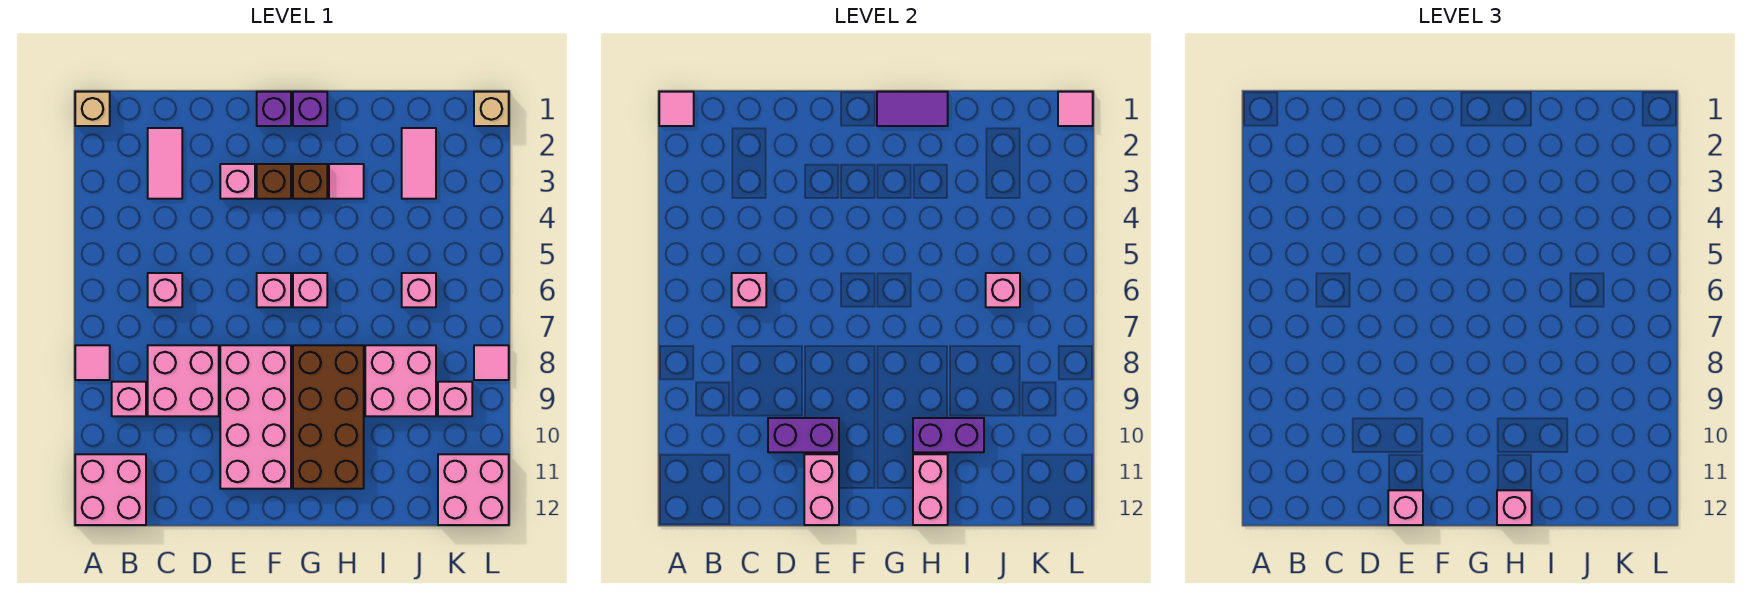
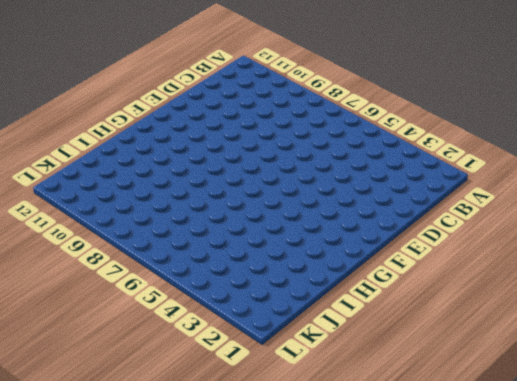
none -> tan 1x1 brick [75,92,110,126]
none -> pink 1x1 tile [75,345,110,380]
none -> pink 2x2 brick [75,454,146,525]
none -> pink 1x1 brick [112,382,146,416]

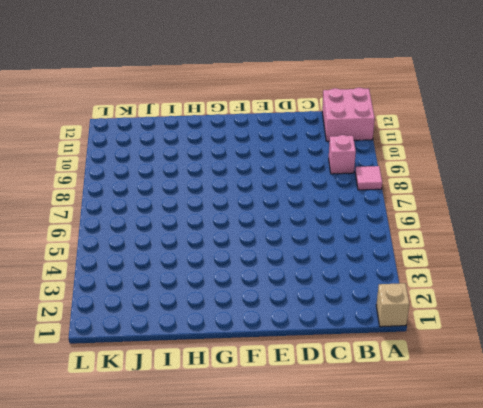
none -> pink 1x2 tile [148,128,182,199]
none -> pink 1x1 brick [148,273,182,307]
none -> pink 2x2 brick [148,345,219,416]
none -> pink 1x1 brick [220,164,255,199]

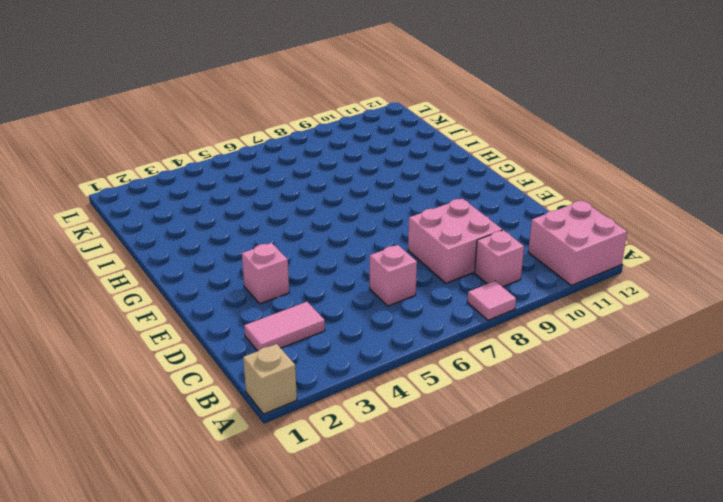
none -> pink 2x4 brick [220,345,291,489]
none -> purple 1x1 brick [257,92,291,126]
none -> brown 1x1 brick [257,164,291,199]
none -> pink 1x1 brick [257,273,291,307]

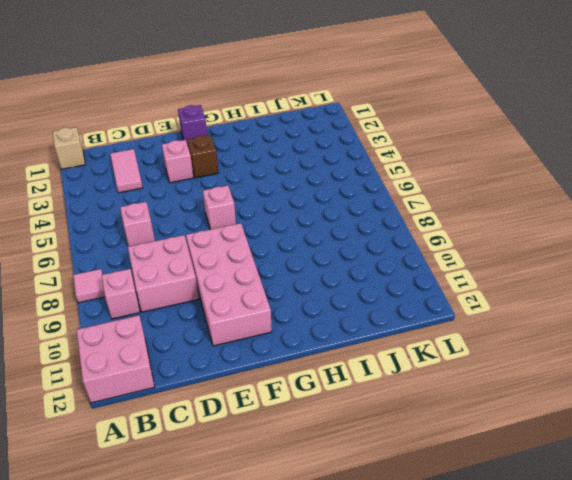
none -> purple 1x1 brick [293,92,327,126]
none -> brown 1x1 brick [293,164,327,199]
none -> pink 1x1 brick [293,273,327,307]
none -> brown 2x4 brick [293,345,364,489]

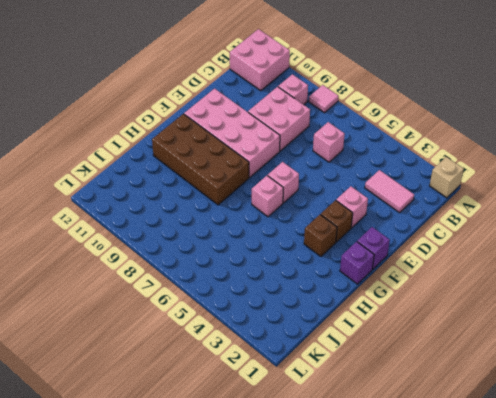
none -> pink 1x1 tile [329,164,364,199]
none -> pink 2x2 brick [365,345,436,416]
none -> pink 1x2 tile [402,128,436,199]
none -> pink 1x1 brick [402,273,436,307]

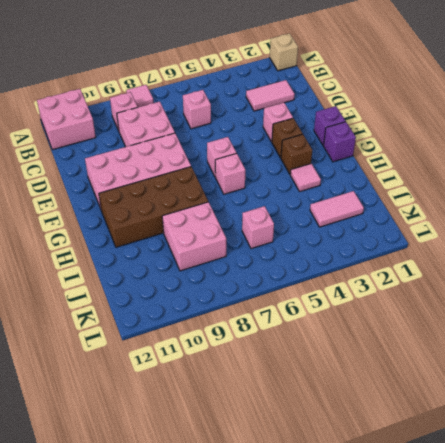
none -> pink 1x1 brick [438,382,472,416]
none -> pink 2x2 brick [438,454,509,525]
none -> tan 1x1 brick [474,92,509,126]
none -> pink 1x1 tile [474,345,509,380]

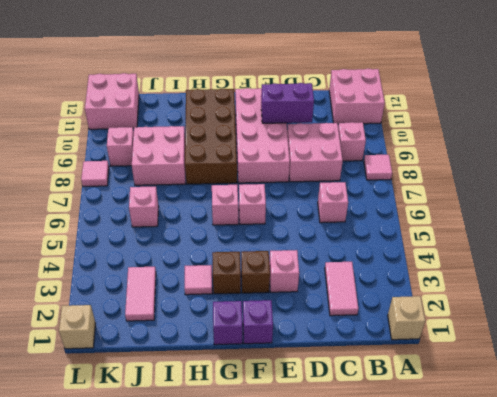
none -> pink 1x1 tile [659,92,694,126]
none -> pink 1x1 brick [732,273,766,307]
none -> pink 1x2 brick [804,454,839,525]
none -> purple 1x2 tile [877,92,948,126]

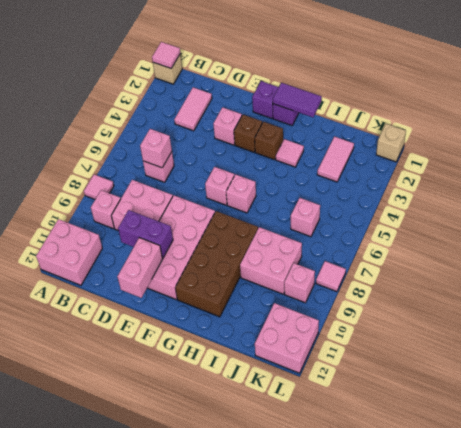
none -> purple 1x2 brick [913,418,984,452]
none -> pink 1x2 brick [913,454,948,525]
none -> pink 1x1 brick [986,273,1020,307]
none -> pink 1x1 tile [1058,92,1093,126]

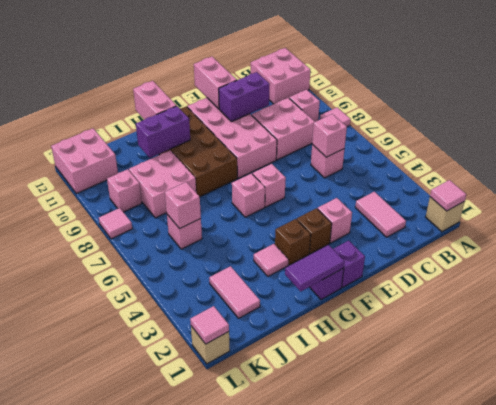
none -> pink 1x1 brick [1388,490,1423,525]
none -> pink 1x1 brick [1497,490,1532,525]

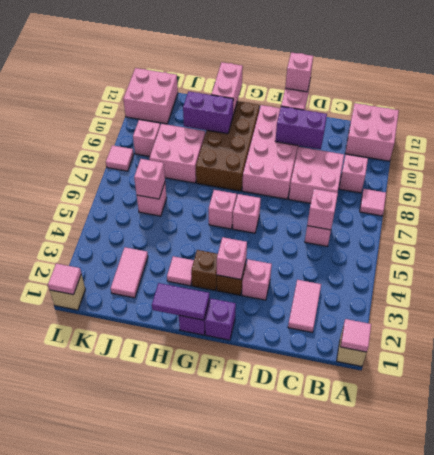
pink 1x1 brick [217,237,247,279] -> pink 1x1 brick moved to [1497,490,1532,525]

